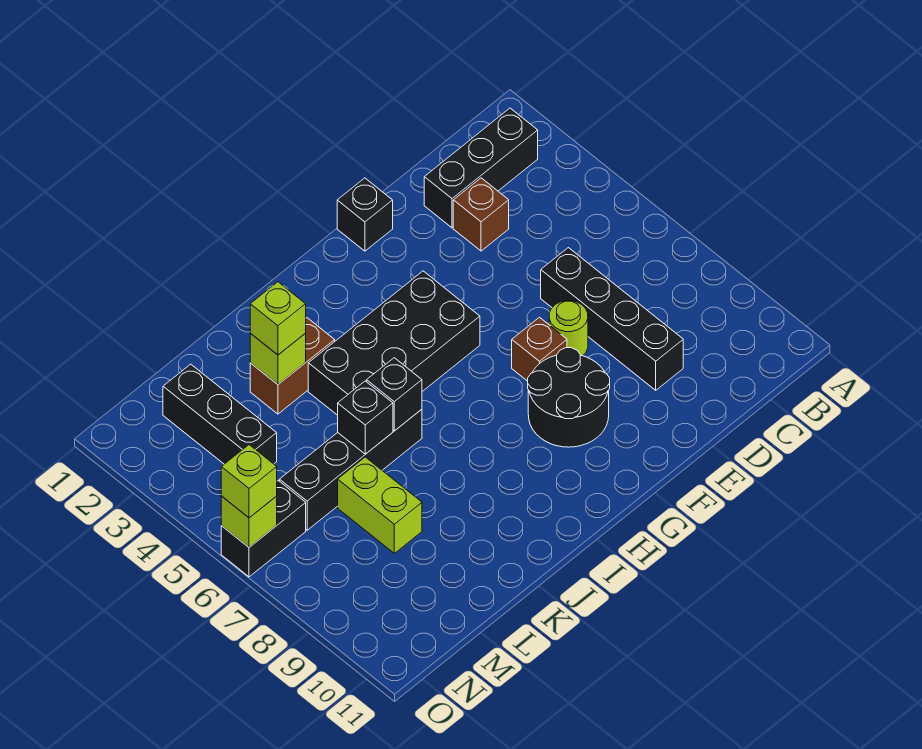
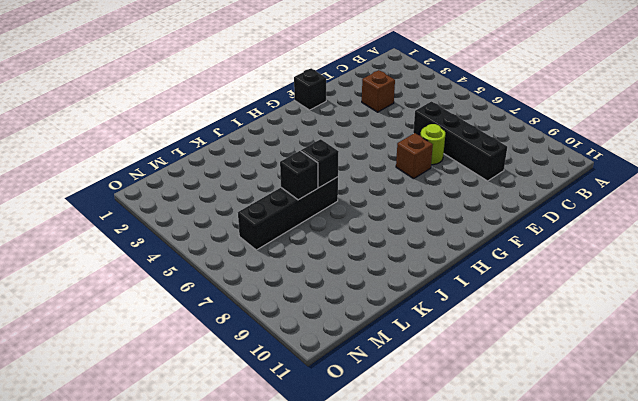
none -> black 1x3 brick [424,108,538,228]
none -> black 2x2 round brick [528,348,610,447]
none -> black 2x4 brick [308,271,480,415]

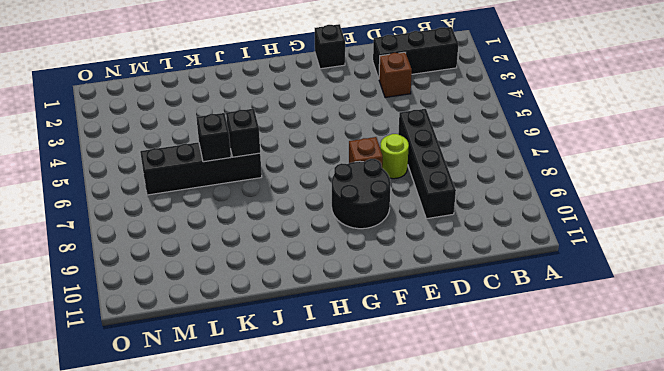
none -> black 2x4 brick [308,271,480,415]
none -> brown 1x2 brick [250,318,335,414]
none -> lime 1x2 brick [338,457,422,553]

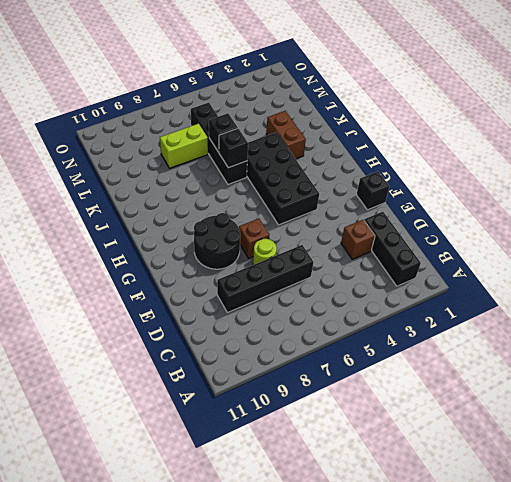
none -> black 1x3 brick [163,364,277,464]
none -> black 1x2 brick [221,481,306,577]
none -> lime 1x1 brick [250,333,306,384]

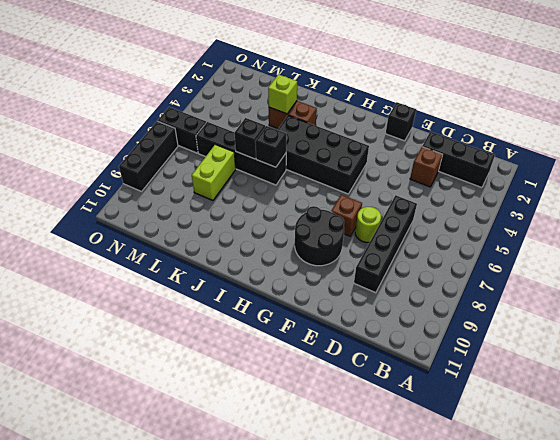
black 1x3 brick [119,121,178,191] -> black 1x3 brick moved to [163,364,277,464]
none -> lime 1x1 brick [221,496,277,547]
none -> lime 1x1 brick [250,282,306,355]
none -> lime 1x1 brick [221,445,277,518]

